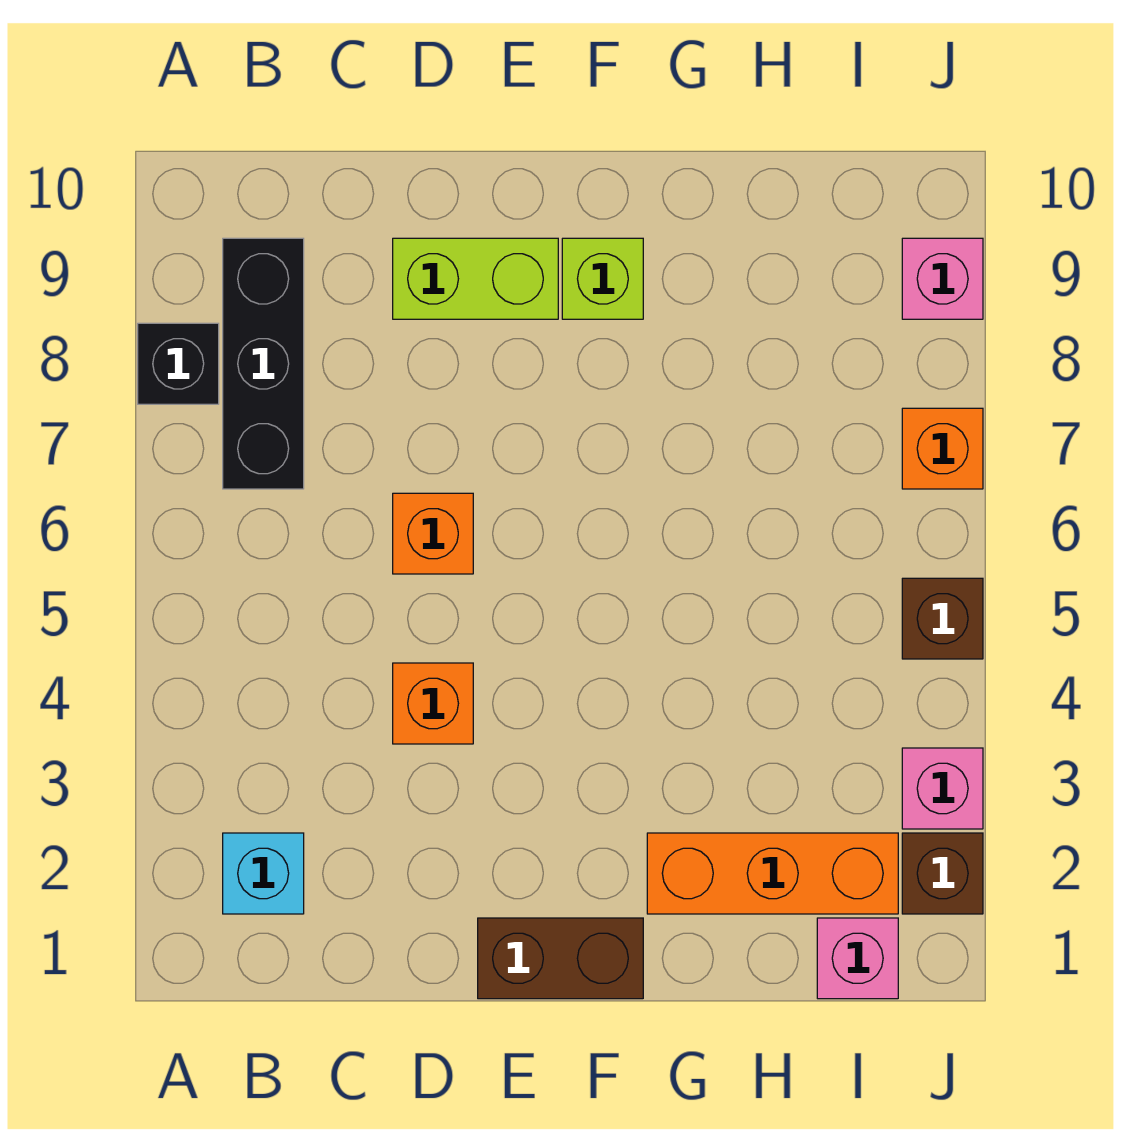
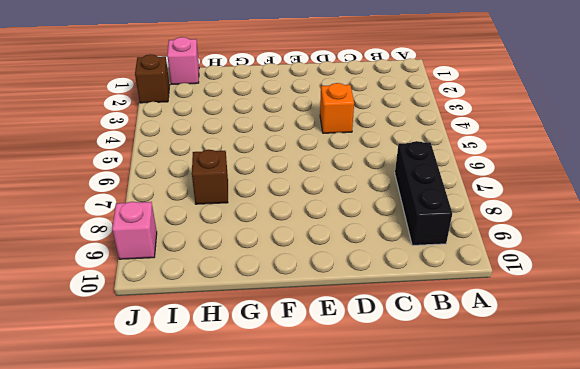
brown 1x1 brick [192,150,228,204] -> brown 1x1 brick moved to [902,578,983,659]
none -> black 1x1 brick [138,323,219,404]
none -> cyan 1x1 brick [223,833,304,914]
none -> orange 1x1 brick [393,493,473,574]

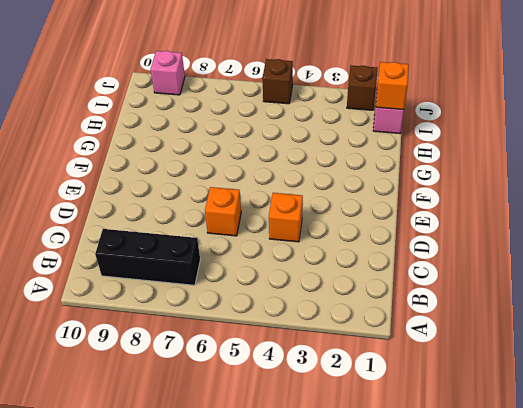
orange 1x1 brick [376,62,409,110] -> orange 1x1 brick moved to [902,408,983,489]
none -> black 1x1 brick [138,323,219,404]
none -> cyan 1x1 brick [223,833,304,914]
none -> lime 1x2 brick [393,238,558,319]

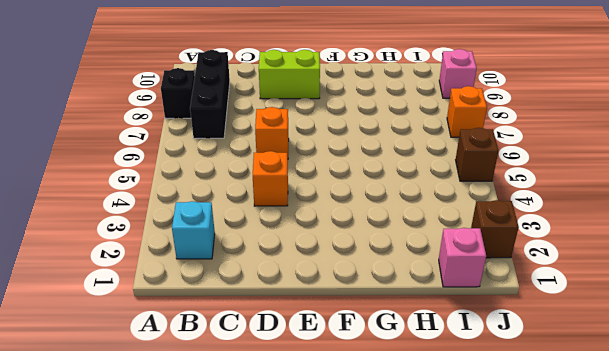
none -> brown 1x2 brick [478,918,643,999]
none -> lime 1x1 brick [562,238,643,319]
none -> orange 1x3 brick [647,833,898,914]

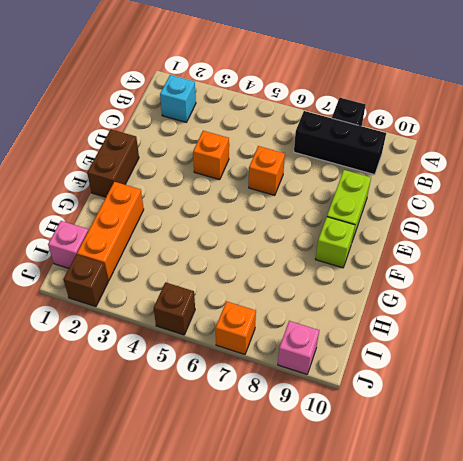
none -> pink 1x1 brick [902,748,983,829]

